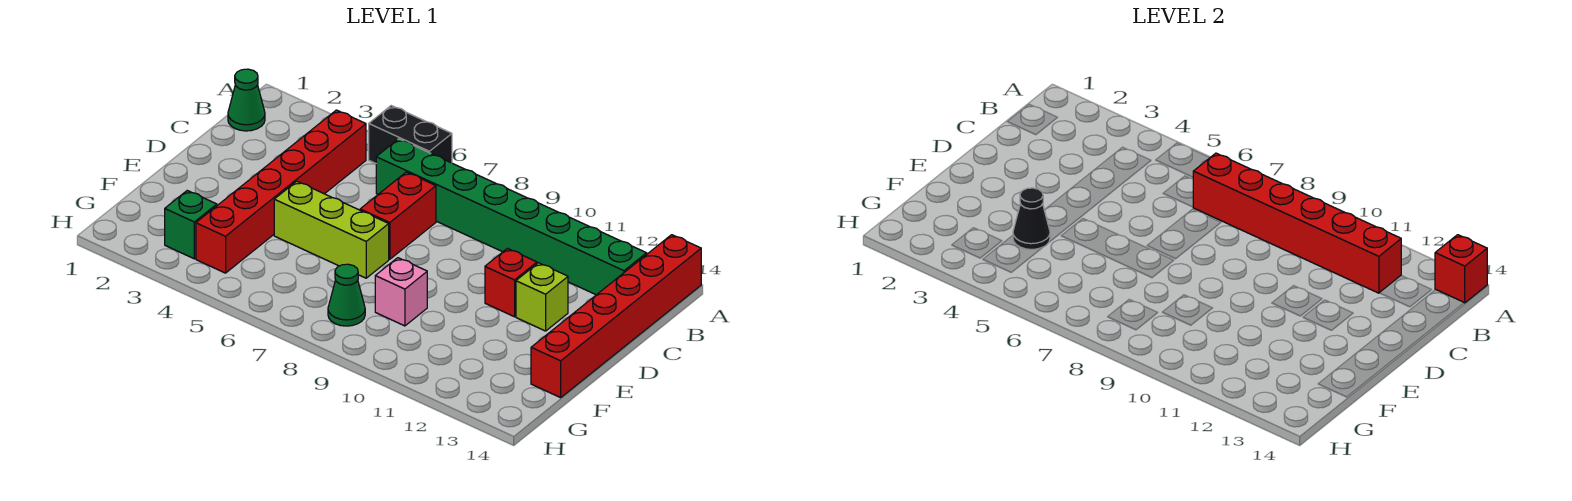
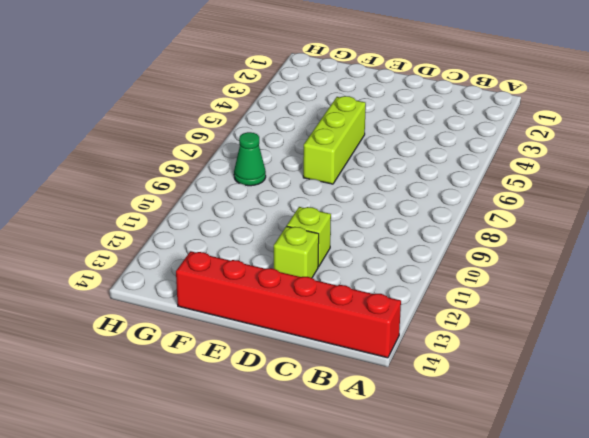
lime 1x1 brick [287,207,331,267] -> red 1x1 brick [485,248,537,317]
none -> black 1x2 brick [369,106,452,163]
none -> green 1x1 cone [228,69,265,131]
none -> red 1x6 brick [196,110,366,273]

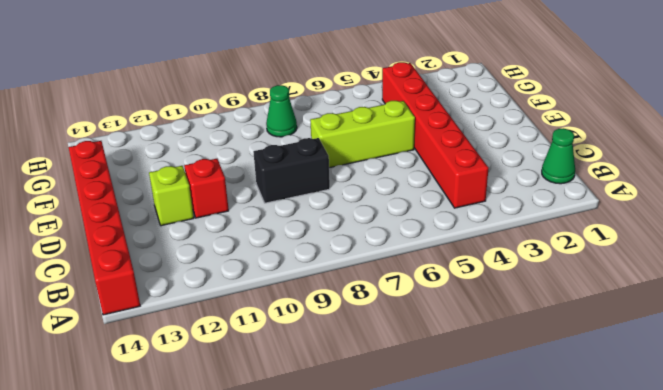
black 1x2 brick [253,138,330,203] -> black 1x2 brick moved to [369,106,452,163]
none -> green 1x8 brick [376,139,647,295]
none -> red 1x2 brick [360,172,436,259]
none -> pink 1x1 brick [375,258,427,326]

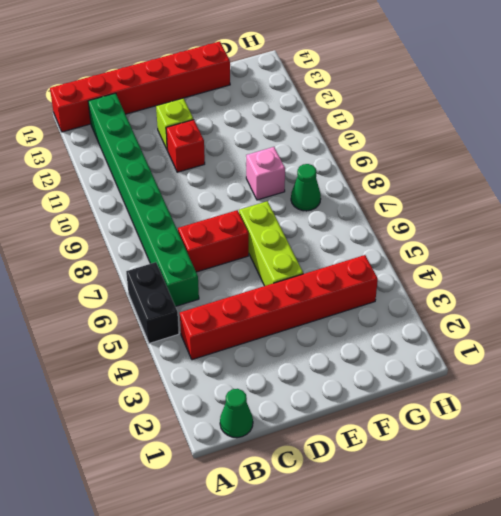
none -> green 1x1 brick [165,191,217,259]
none -> red 1x1 brick [1435,235,1487,303]
none -> red 1x6 brick [1193,153,1401,293]

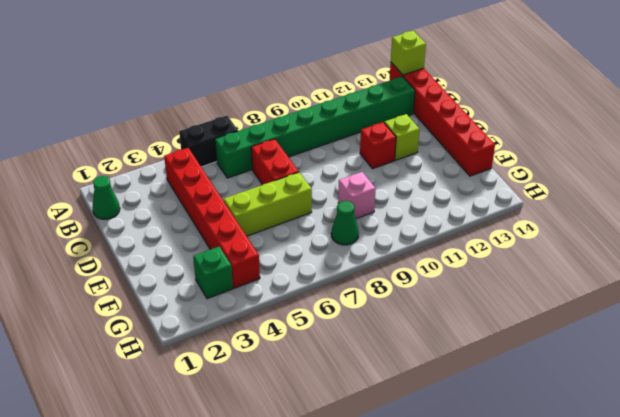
lime 1x1 brick [391,31,426,75] -> red 1x1 brick [1435,235,1487,303]
none -> red 1x6 brick [1193,153,1401,293]
none -> black 1x1 cone [1013,188,1050,249]

